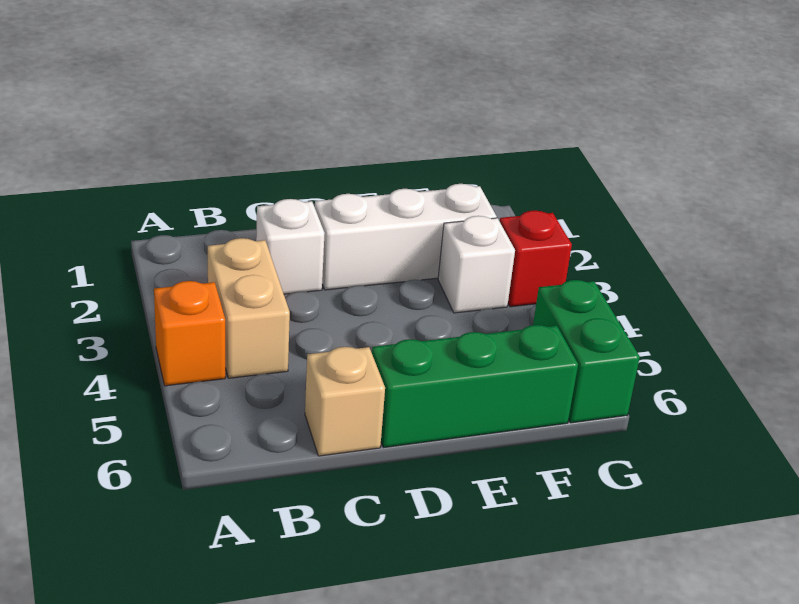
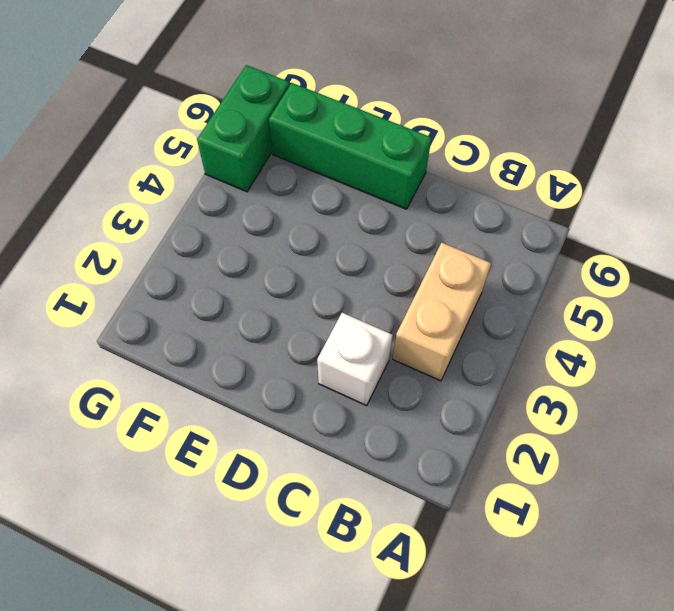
none -> orange 1x1 brick [154,281,225,386]
none -> tan 1x1 brick [305,347,385,456]

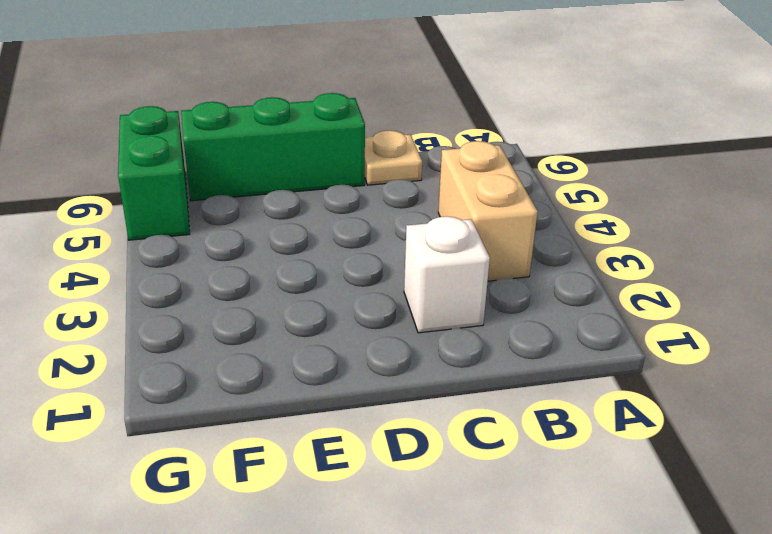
tan 1x1 plate [365,130,422,185] -> tan 1x1 brick [305,347,385,456]
none -> orange 1x1 brick [154,281,225,386]
none -> white 1x3 brick [315,184,497,290]

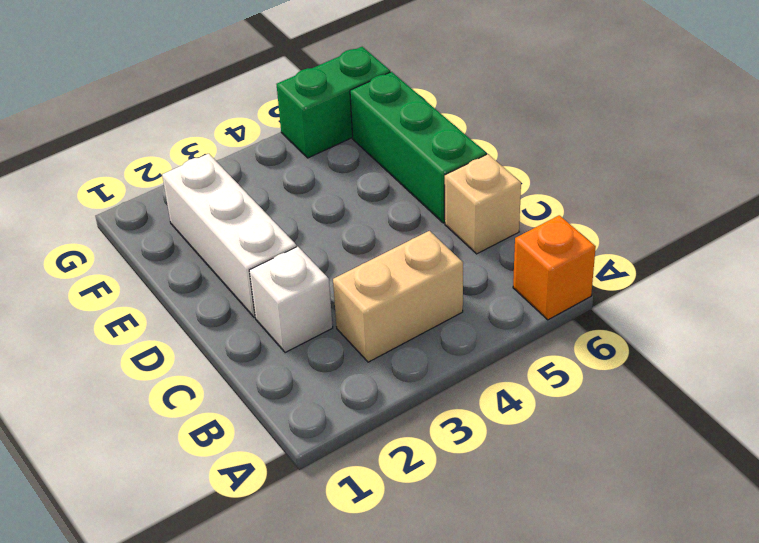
orange 1x1 brick [513,215,596,320] -> orange 1x1 brick moved to [154,281,225,386]
none -> white 1x1 brick [438,216,515,313]
none -> red 1x1 brick [500,210,572,307]

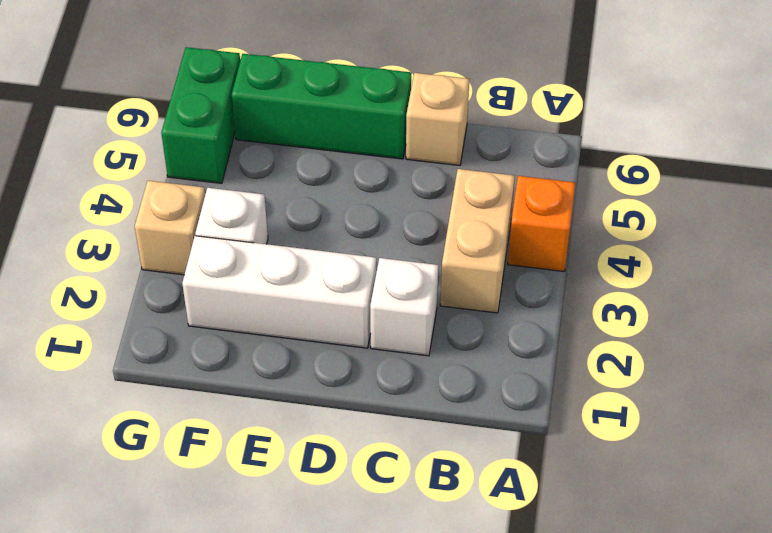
tan 1x1 brick [135,181,205,275] -> red 1x1 brick [500,210,572,307]

